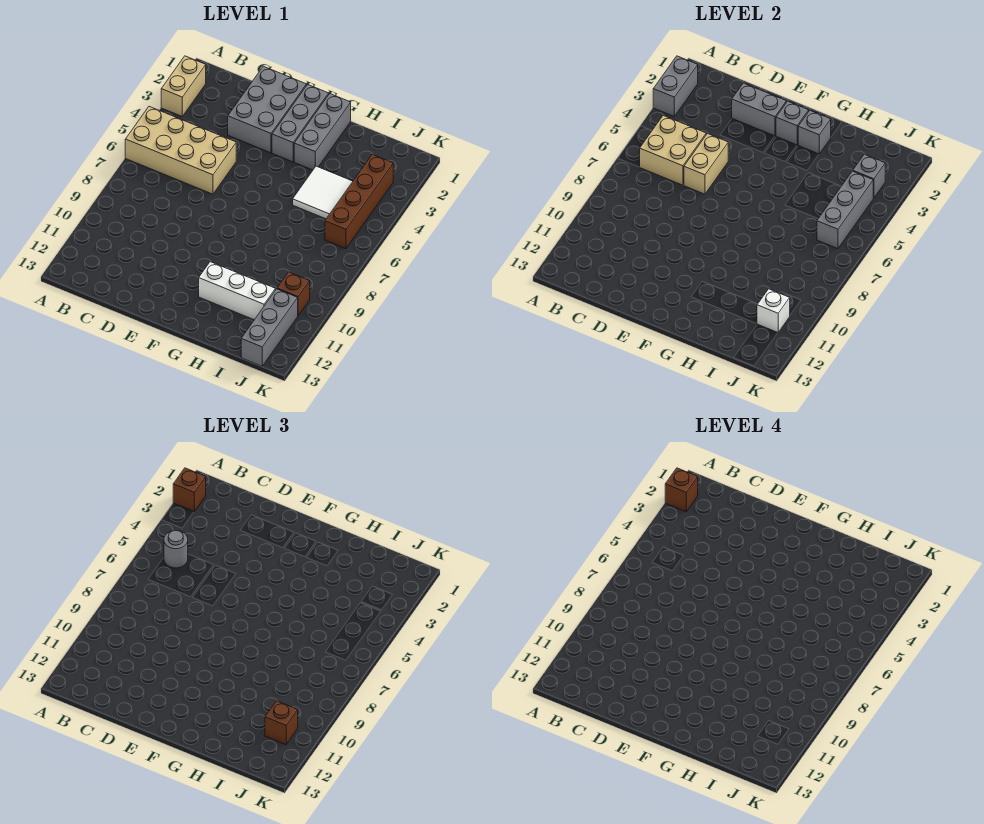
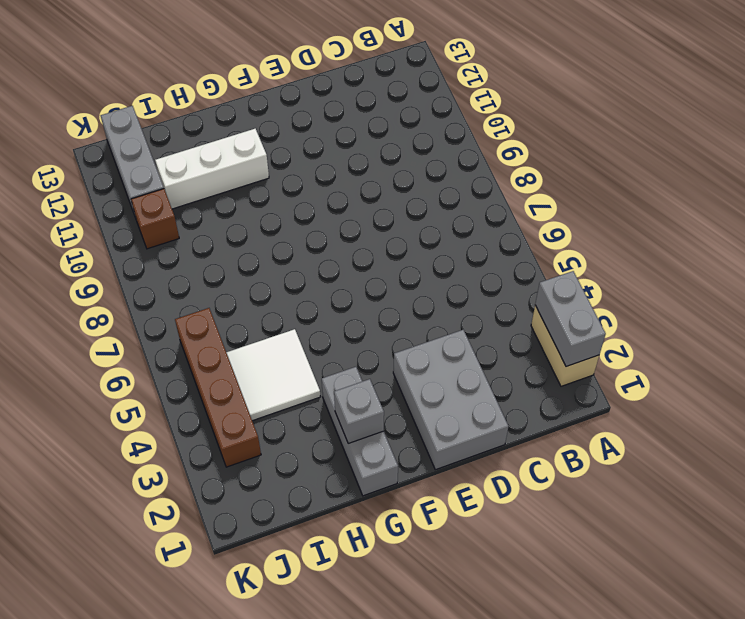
none -> tan 2x4 brick [125,107,236,194]
none -> grey 1x3 brick [272,85,329,162]
none -> tan 2x2 brick [640,116,706,185]

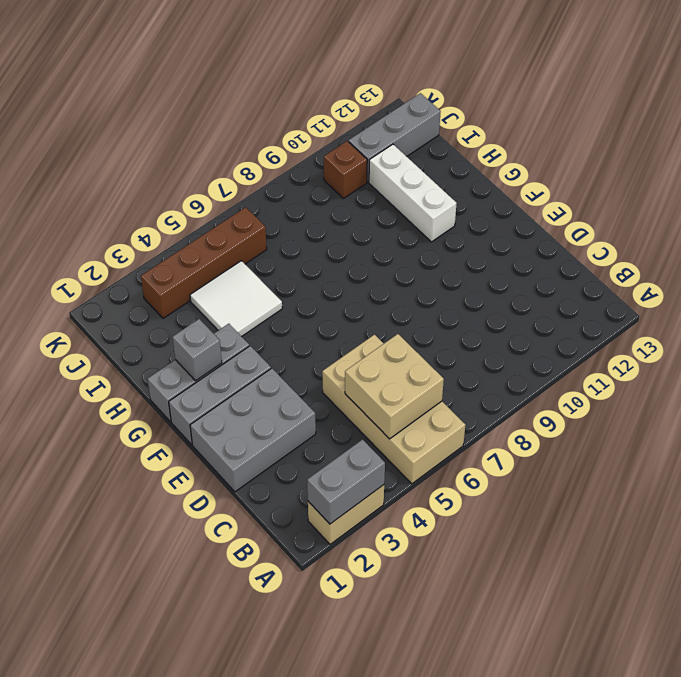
none -> grey 1x2 brick [732,83,786,136]
none -> tan 1x2 brick [684,134,728,194]
none -> grey 1x1 brick [776,101,809,145]

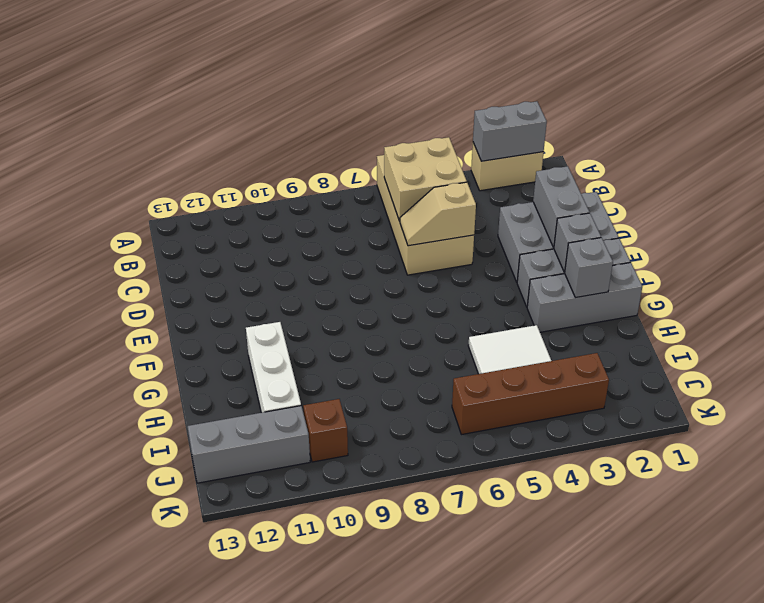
tan 1x2 slope [400,182,476,246] -> tan 1x2 brick [684,134,728,194]
none -> grey 1x1 brick [853,154,885,198]
none -> grey 1x3 brick [817,171,873,249]
none -> white 1x1 brick [757,289,790,332]

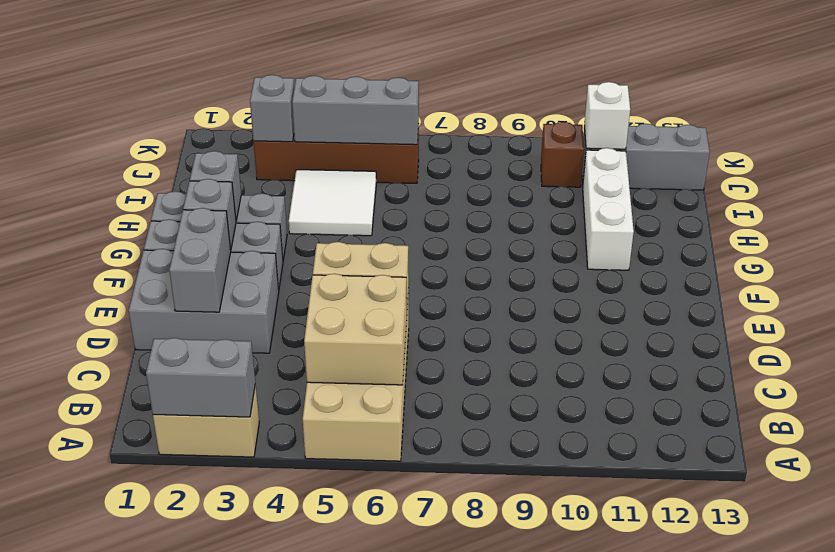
none -> brown 1x1 brick [173,468,206,511]
none -> grey 1x1 round brick [164,530,188,568]
none -> brown 1x1 brick [265,701,298,745]

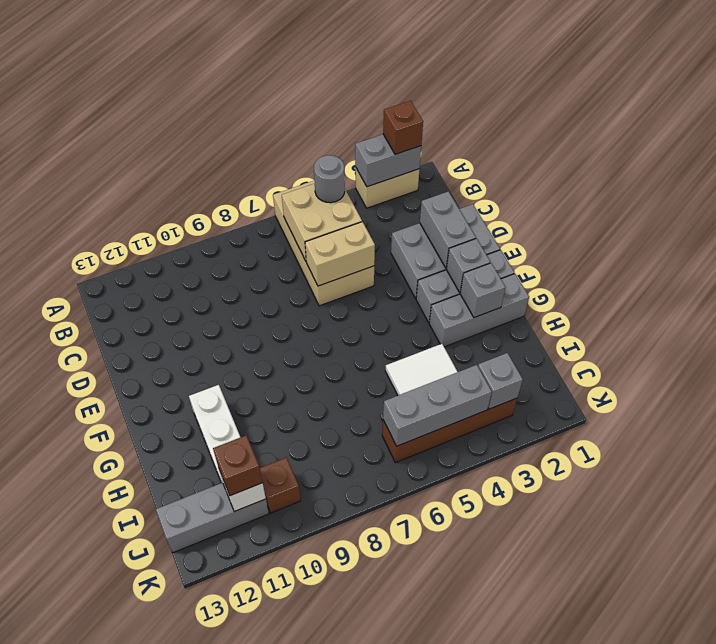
none -> brown 1x1 brick [665,468,698,512]

